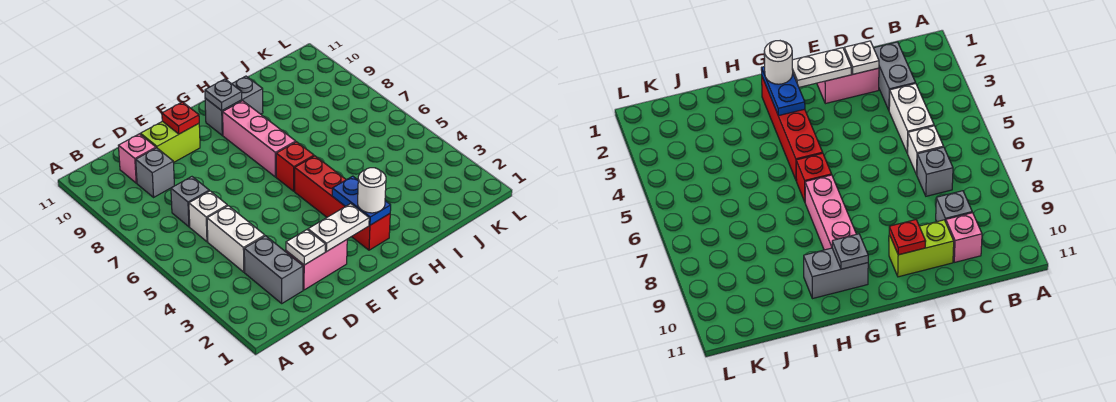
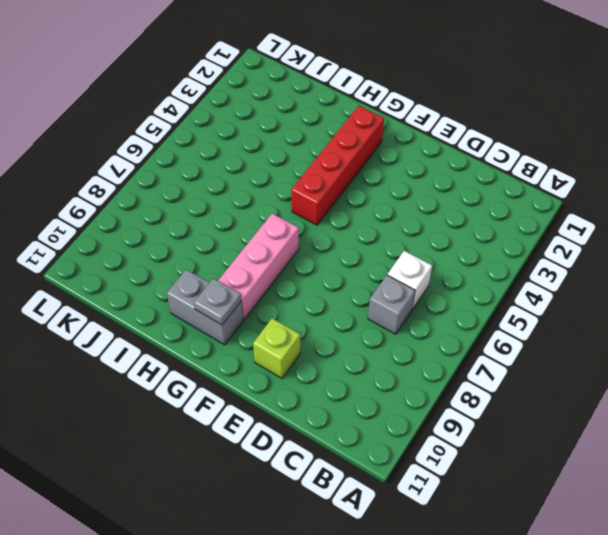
lime 1x1 brick [253,318,300,378] -> lime 1x2 brick [141,121,200,163]
none -> grey 1x2 brick [244,236,303,303]
none -> white 1x2 brick [207,206,265,272]
none -> grey 1x1 brick [136,148,174,197]

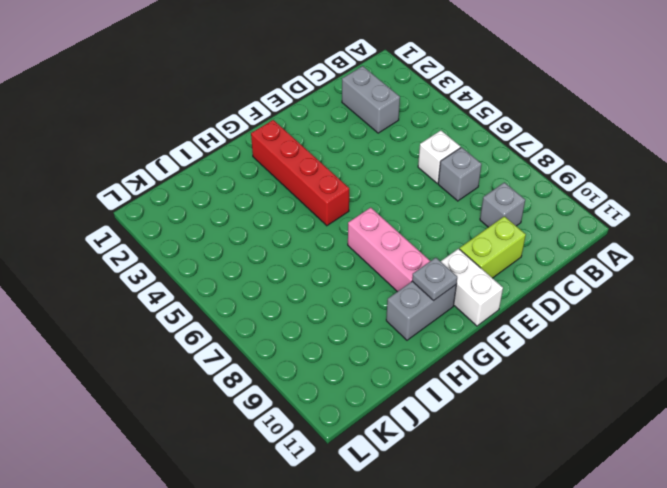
white 1x2 brick [441,249,503,326] -> white 1x2 brick moved to [207,206,265,272]
none -> pink 1x1 brick [119,134,156,183]
none -> pink 1x2 brick [286,240,347,290]
none -> red 1x1 brick [276,142,314,191]

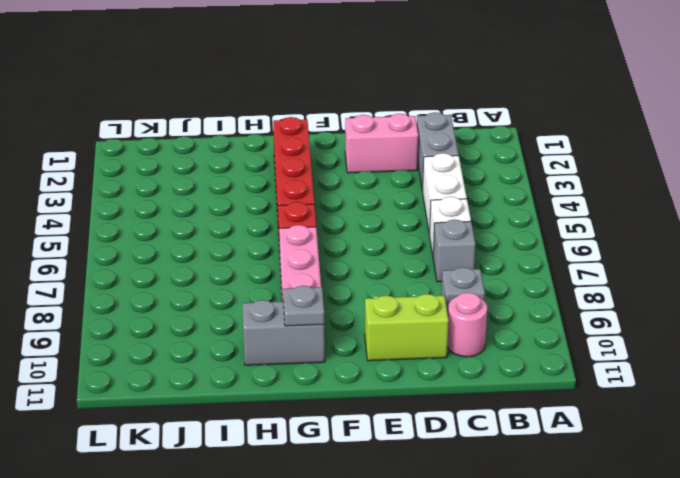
pink 1x1 round brick [447,293,487,357] -> pink 1x1 brick [119,134,156,183]
none -> white 1x1 plate [286,230,326,265]
none -> white 1x2 plate [308,204,369,251]
none -> red 1x1 plate [162,102,199,134]

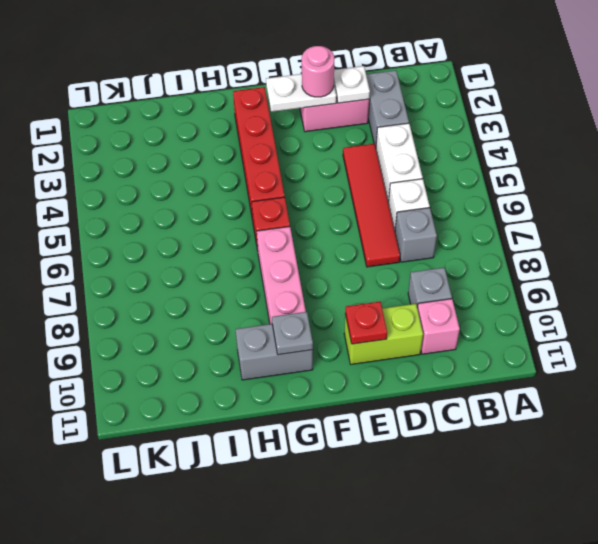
red 1x4 tile [343,144,400,267] -> none
pink 1x1 round brick [302,46,334,97] -> none
none -> blue 1x2 plate [332,176,391,225]
none -> white 1x1 round brick [358,168,386,213]

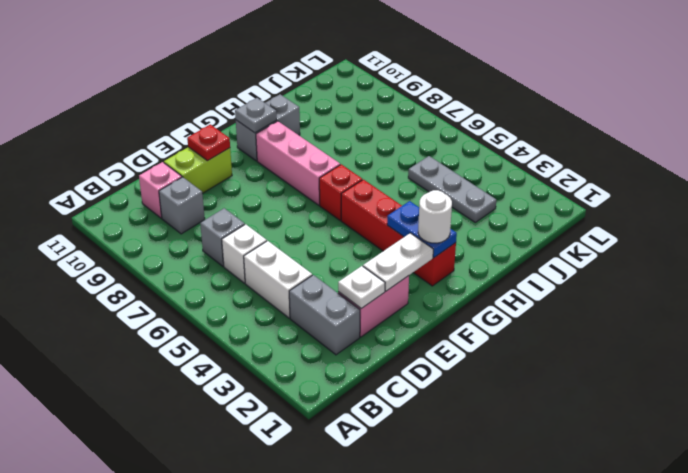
grey 1x3 plate [408,156,496,222] -> none

